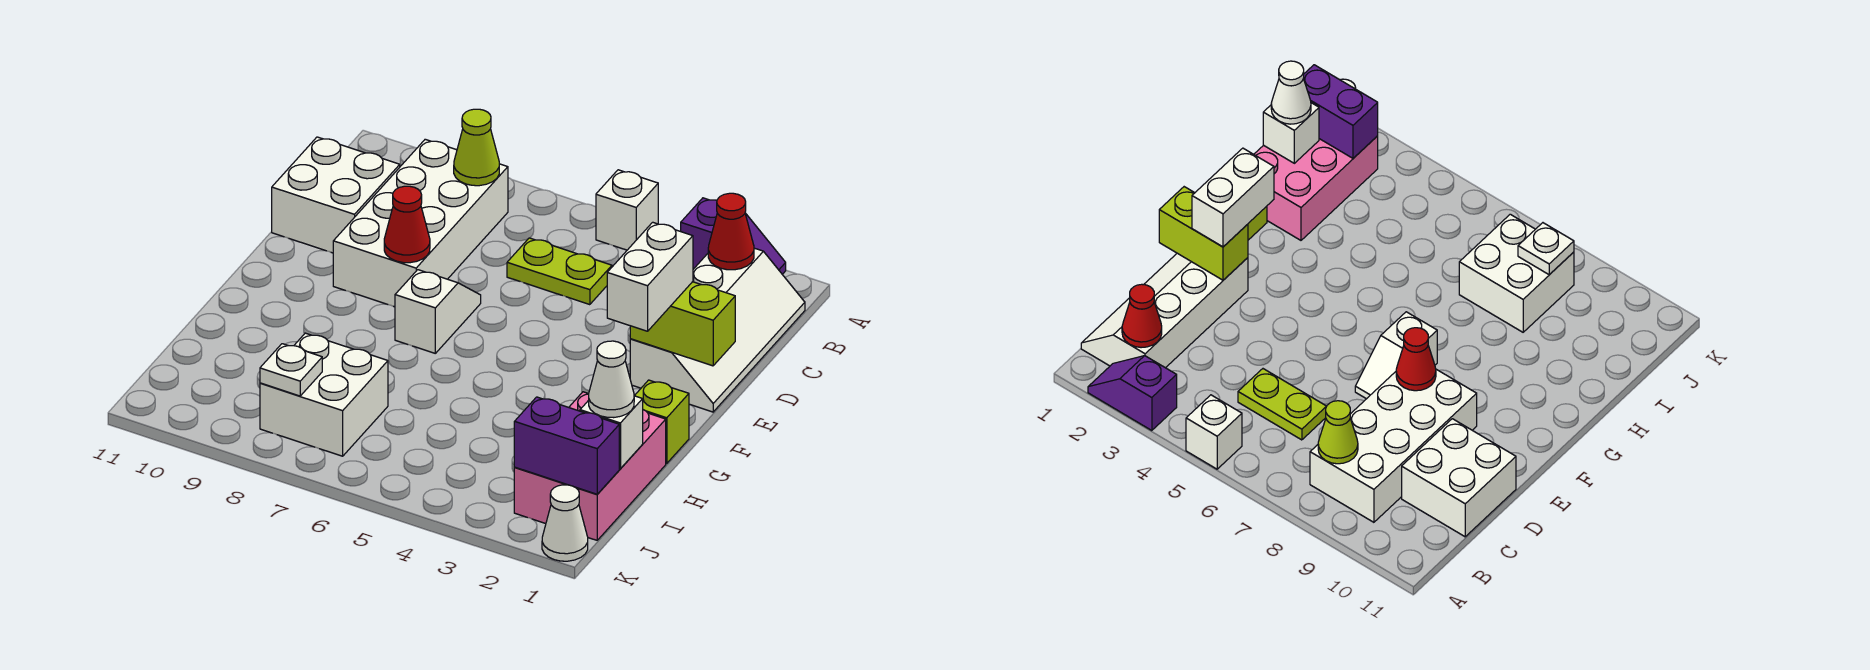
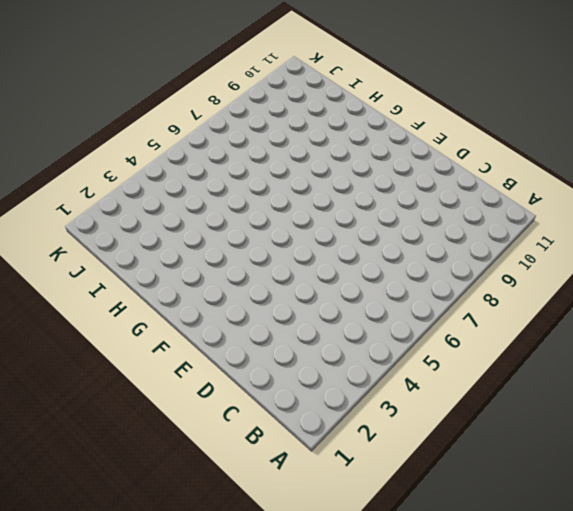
none -> purple 1x2 slope [681,198,786,274]
none -> white 1x1 brick [596,170,658,250]
none -> white 2x4 slope [630,248,805,412]

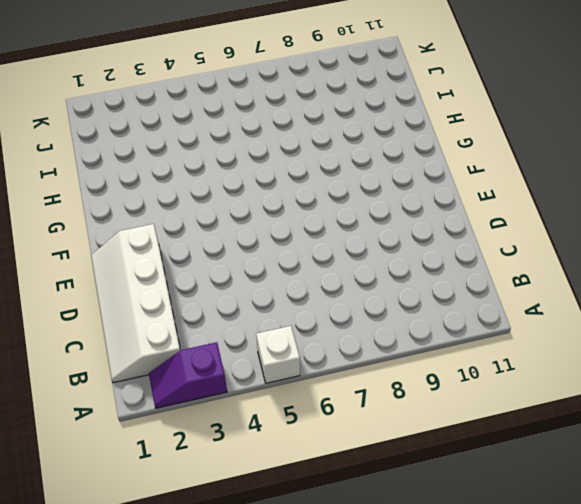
none -> white 2x4 brick [333,139,508,307]
none -> lime 1x2 plate [507,238,612,305]
none -> white 2x2 brick [272,137,400,253]

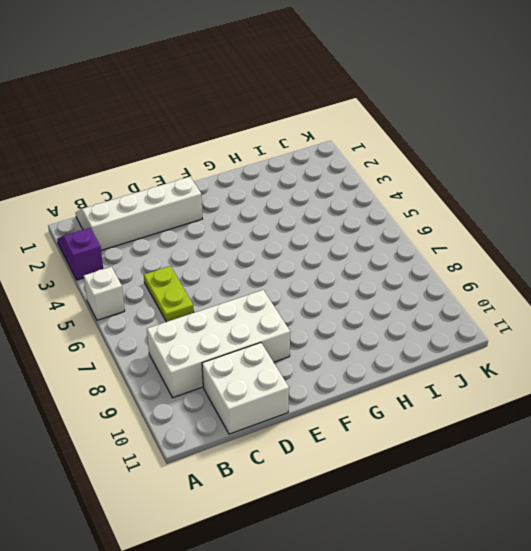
none -> white 1x2 slope [395,270,481,353]
none -> lime 1x1 brick [635,380,689,463]
none -> pink 2x3 brick [514,392,666,540]

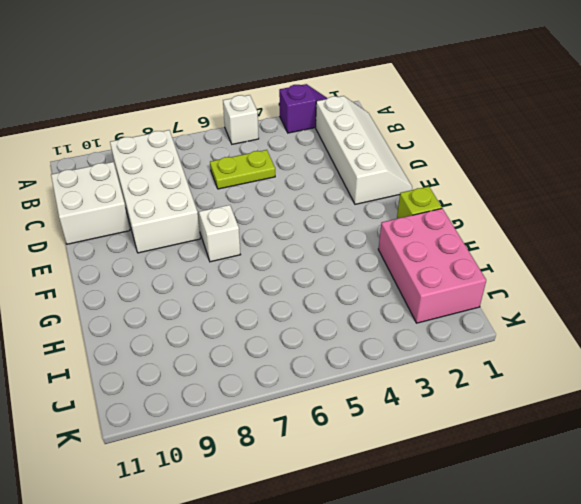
none -> white 2x2 brick [260,333,388,456]
none -> white 1x1 cone [542,485,588,561]
none -> red 1x1 cone [708,193,754,270]

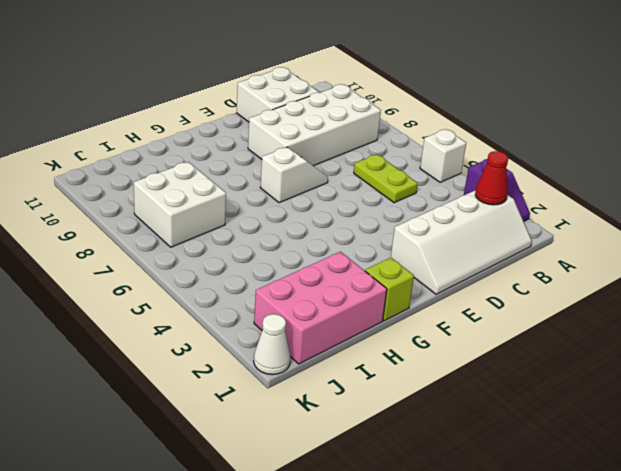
none -> lime 1x1 cone [454,109,499,186]
none -> lime 1x2 brick [630,282,735,366]
none -> red 1x1 cone [384,186,430,263]

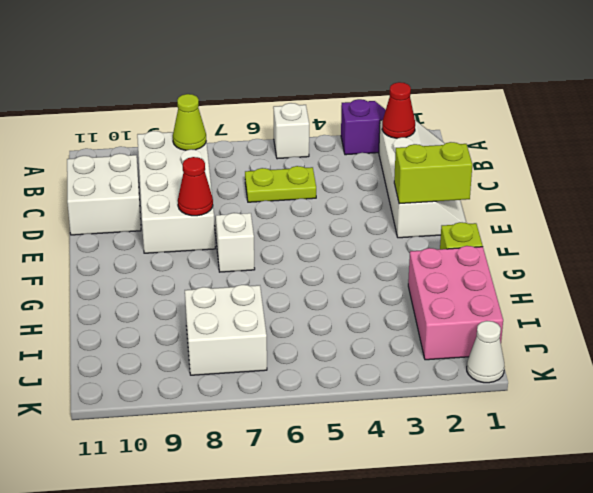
none -> white 1x1 brick [580,396,643,469]
none -> purple 1x2 brick [514,397,619,494]
none -> white 1x1 plate [260,344,322,396]

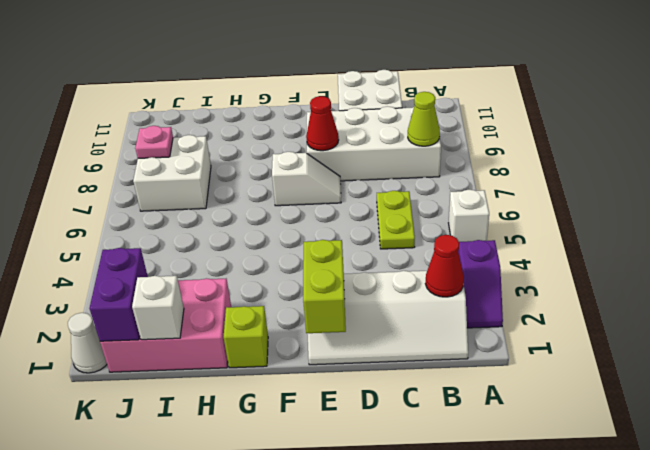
pink 1x1 plate [135,126,173,158] -> white 1x1 plate [260,344,322,396]
none -> white 1x2 brick [607,222,693,331]
none -> white 1x1 cone [589,341,634,418]

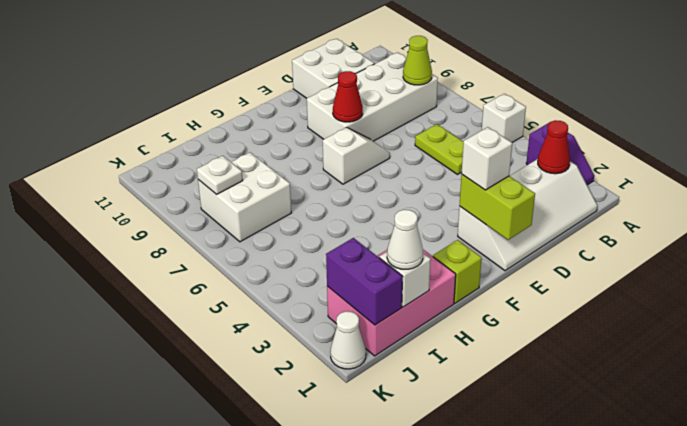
white 1x1 brick [462,127,512,190] -> white 1x2 brick [607,222,693,331]

